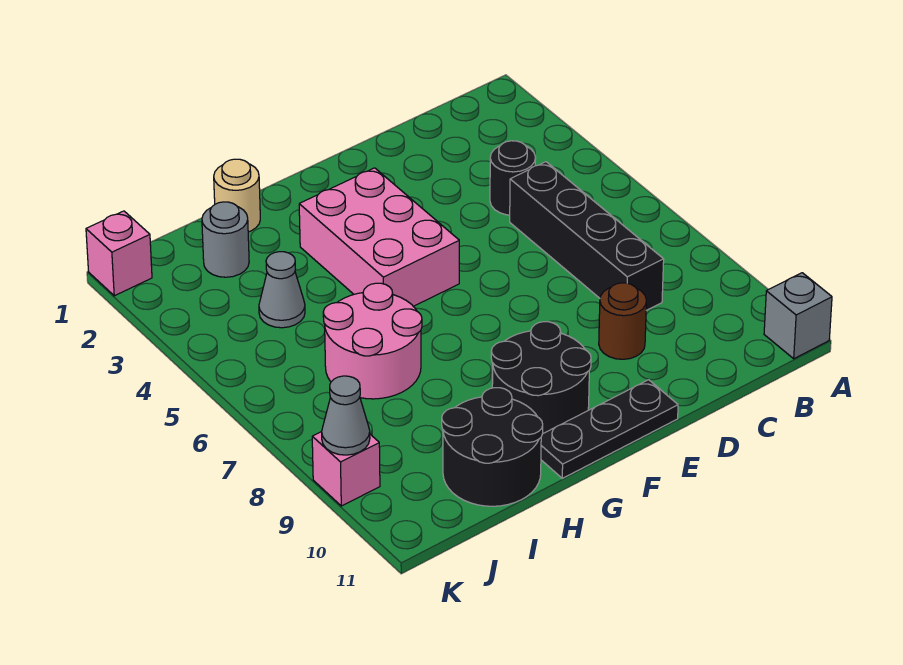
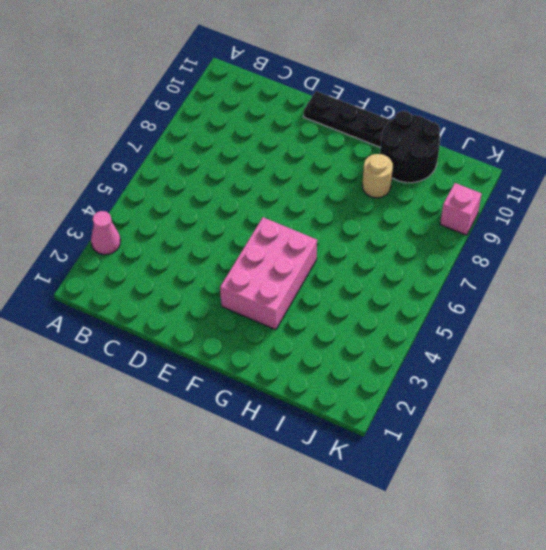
pink 1x1 cone [91,211,120,255] -> none
tan 1x1 round brick [362,154,393,198] -> tan 1x1 round brick moved to [214,159,260,232]
none -> grey 1x1 brick [764,273,832,359]
none -> black 1x1 round brick [490,141,536,215]
none -> black 1x4 brick [510,162,664,310]

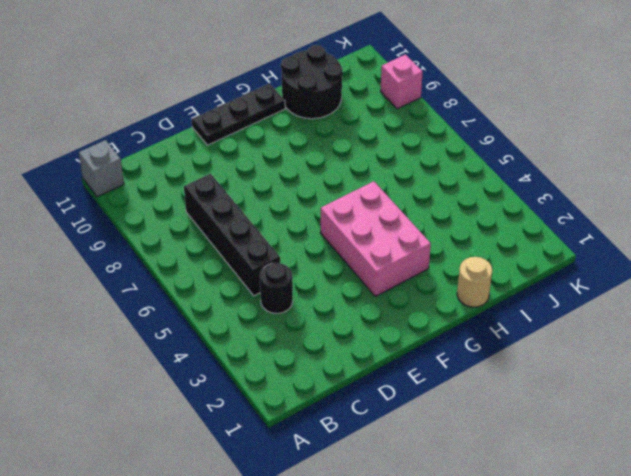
none -> brown 1x1 round brick [599,283,646,359]
none -> black 2x2 round brick [491,322,591,433]
none -> pink 2x2 round brick [323,283,422,399]

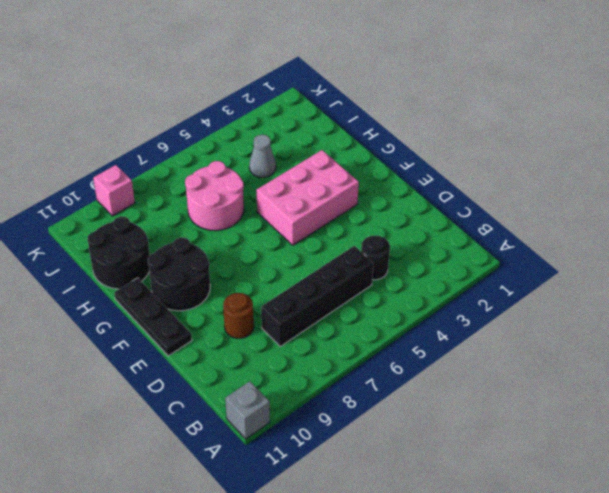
none -> tan 1x1 round brick [214,159,260,232]
none -> grey 1x1 round brick [202,202,249,277]
none -> pink 1x1 brick [86,211,152,296]

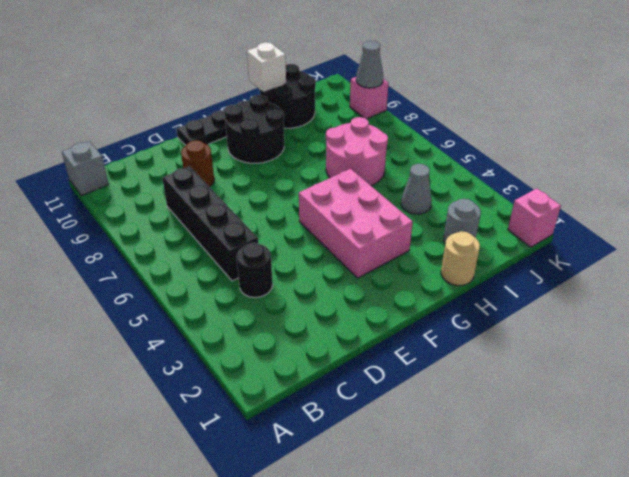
white 1x1 brick [247,42,286,93] -> none

